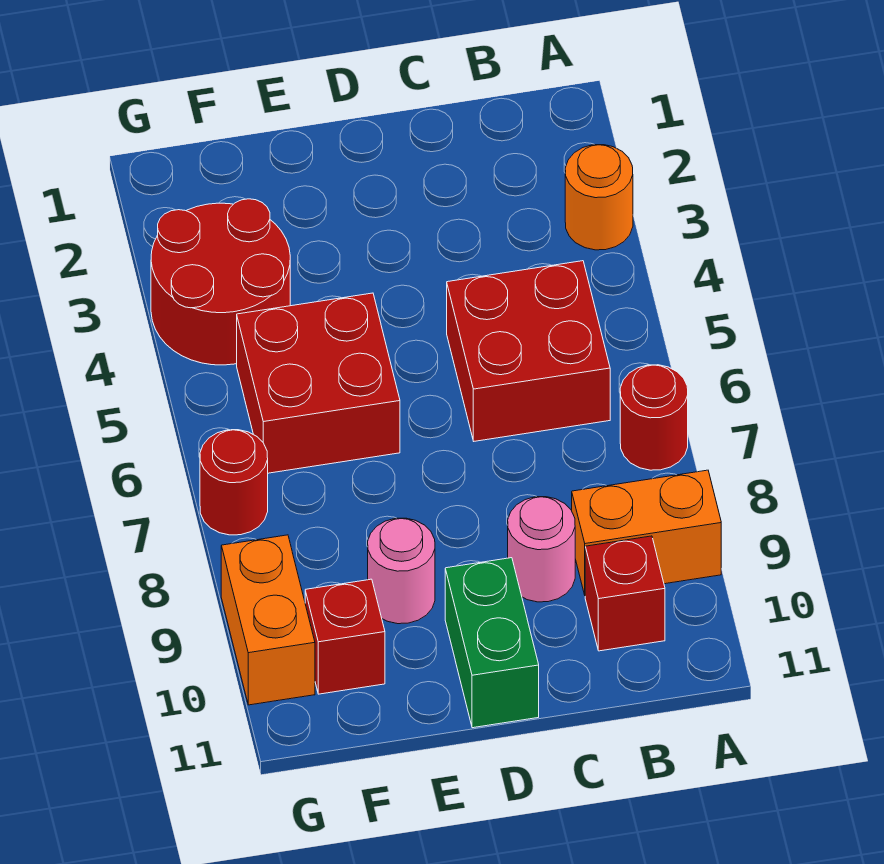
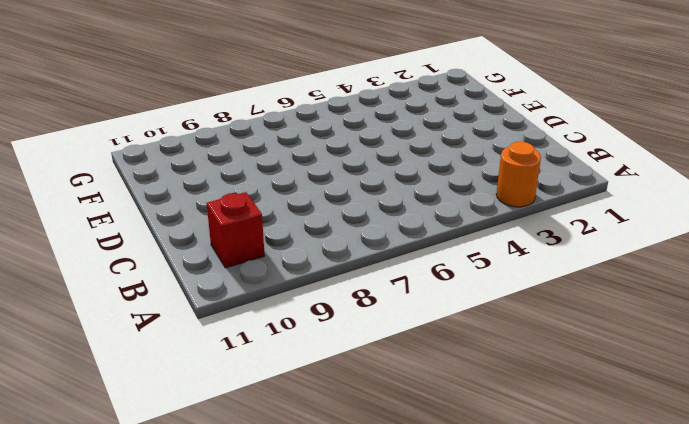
none -> red 1x1 round brick [620,365,688,470]
none -> orange 1x2 brick [572,470,721,595]
none -> red 2x2 brick [447,261,610,441]

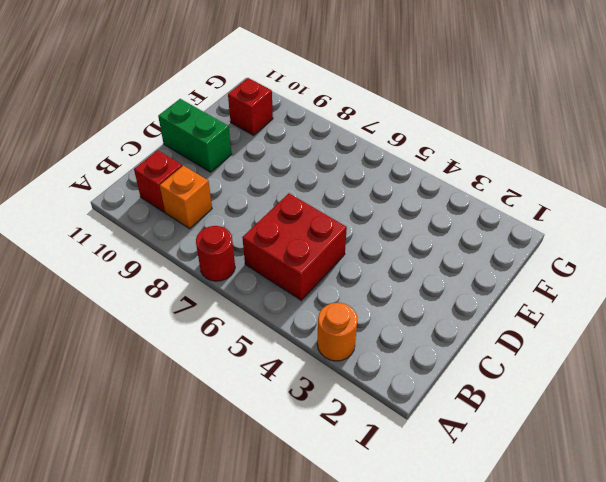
orange 1x1 brick [160,166,212,229] -> orange 1x2 brick [572,470,721,595]
none -> pink 1x1 round brick [508,497,575,602]
none -> red 2x2 brick [237,293,400,473]
none -> pink 1x1 round brick [368,518,435,624]

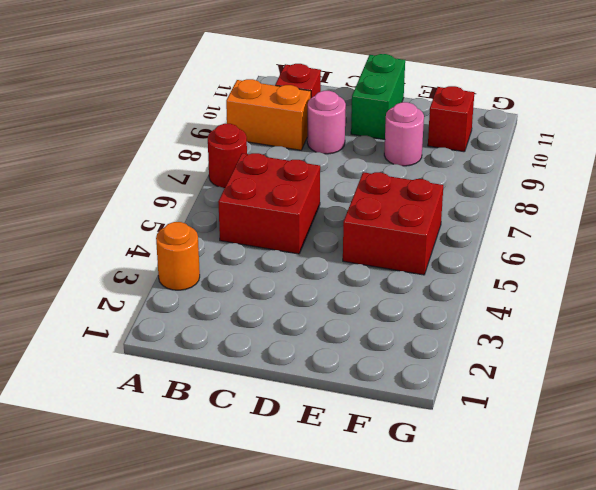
none -> red 2x2 round brick [151,199,290,365]
none -> red 1x1 round brick [200,430,268,535]
none -> orange 1x2 brick [221,535,315,705]

